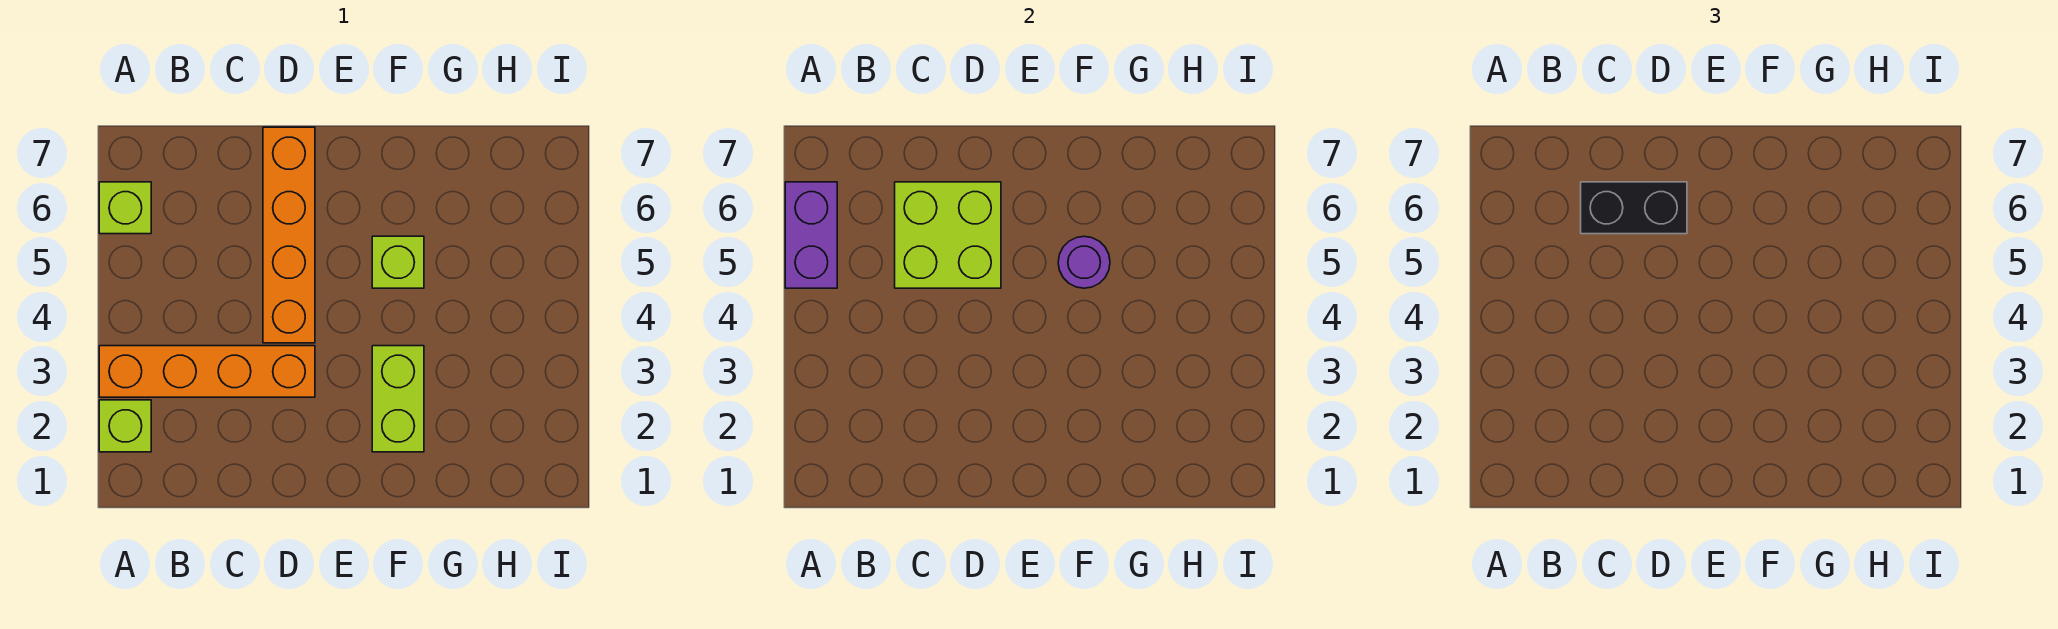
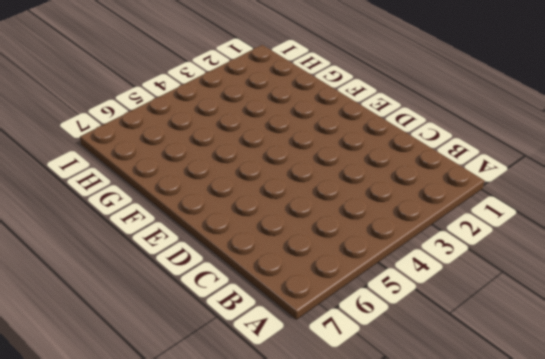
none -> lime 1x1 brick [99,400,151,452]
none -> orange 1x4 brick [99,346,315,397]

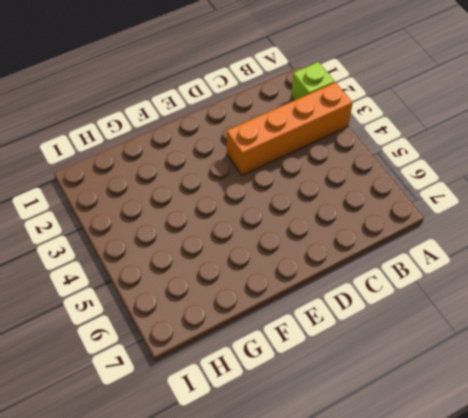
none -> lime 1x1 brick [99,182,151,234]
none -> orange 1x4 brick [263,127,315,343]

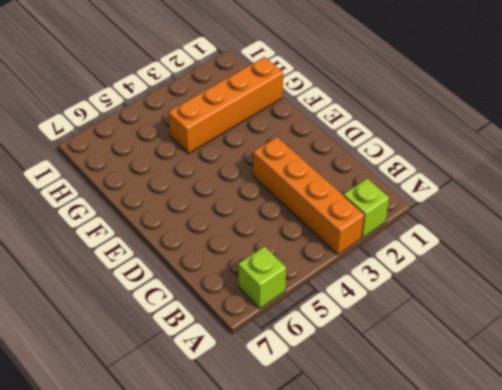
orange 1x4 brick [169,57,283,154] -> orange 1x4 brick moved to [263,127,315,343]
none -> lime 1x2 brick [372,346,424,452]
none -> lime 1x1 brick [372,236,424,288]

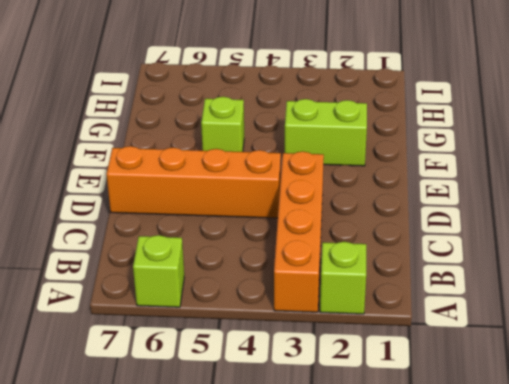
none -> purple 1x2 brick [785,182,837,288]
none -> lime 2x2 brick [895,182,1001,288]

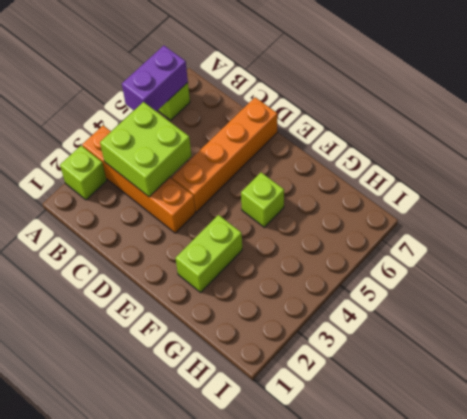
lime 2x2 brick [100,102,191,197] -> lime 2x2 brick moved to [895,182,1001,288]
none -> purple 1x1 round brick [1058,236,1110,288]
none -> black 1x2 brick [1581,182,1687,234]

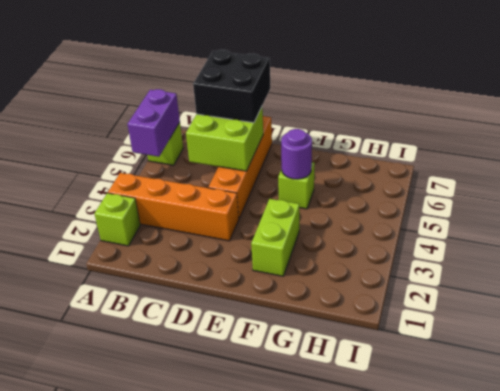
black 2x2 brick [193,50,270,123] -> black 1x2 brick [1581,182,1687,234]

